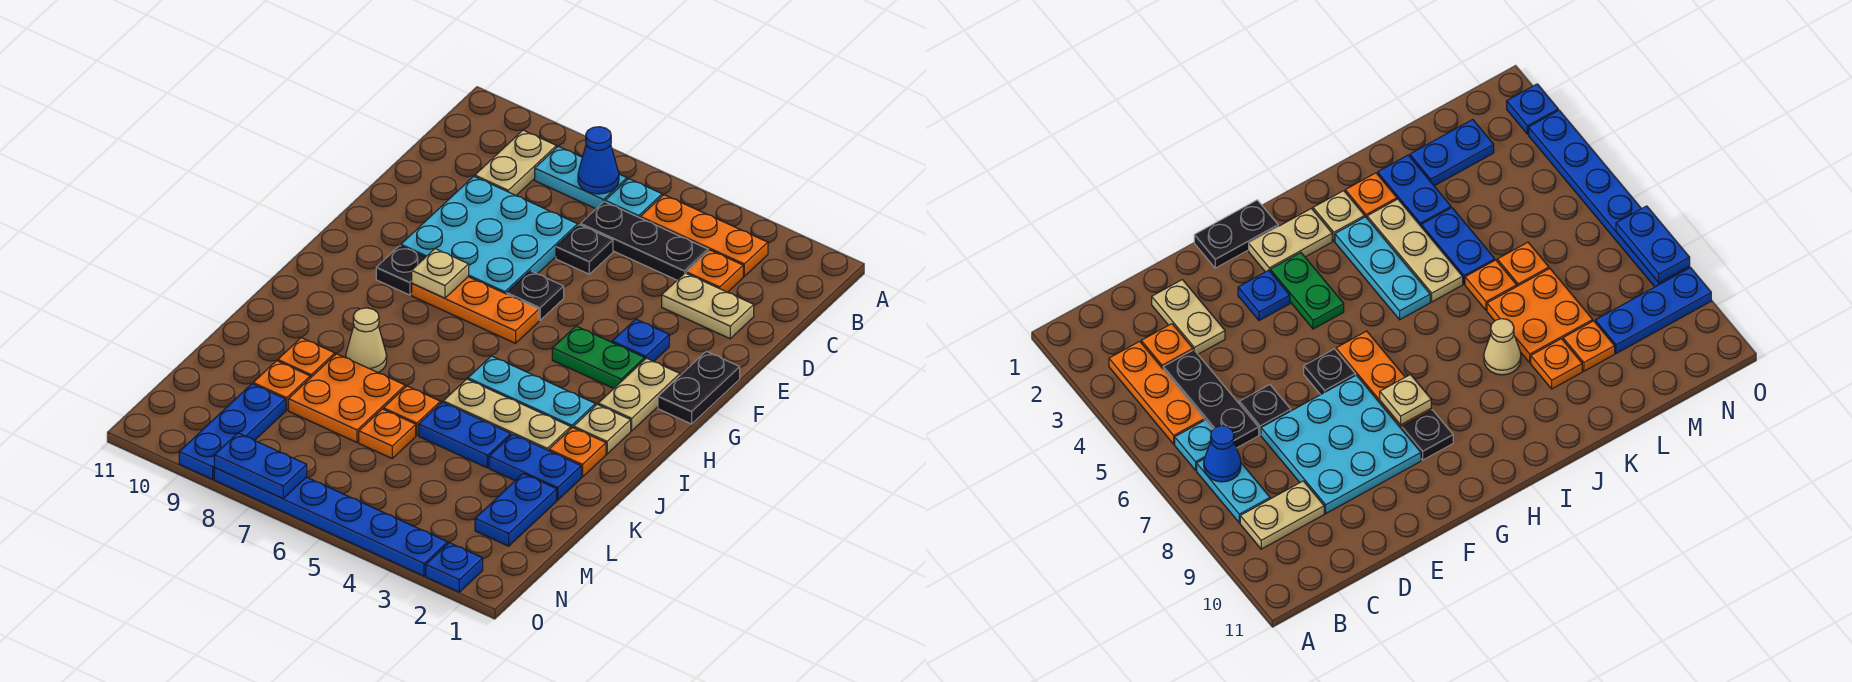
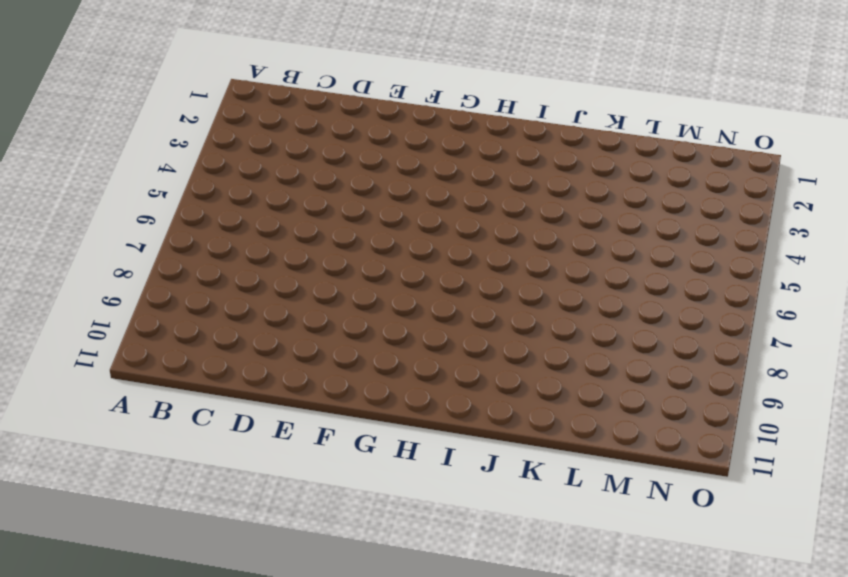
none -> orange 1x3 plate [640,195,768,276]
none -> cyan 1x1 plate [605,179,662,218]
none -> cyan 1x2 plate [535,146,627,209]
none -> tan 1x2 plate [475,130,556,196]

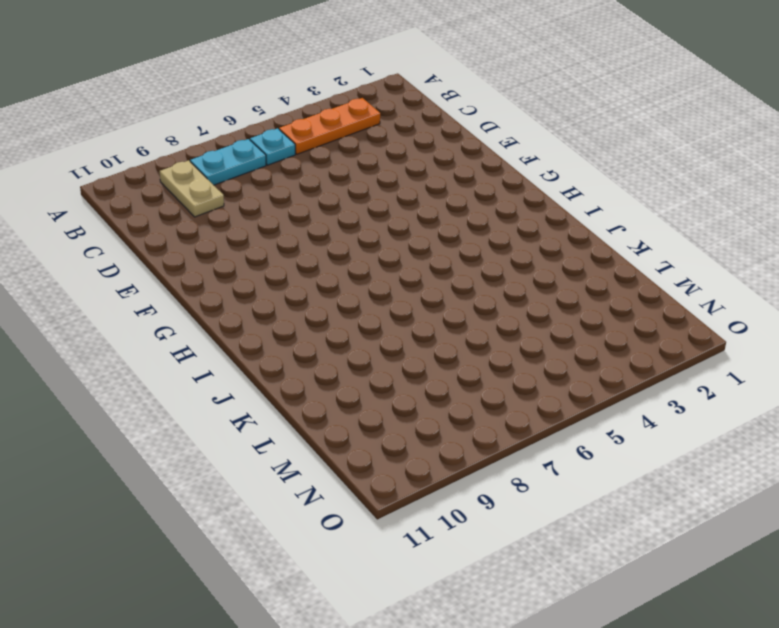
none -> orange 1x1 plate [686,250,743,292]
none -> black 1x3 plate [581,202,708,280]
none -> tan 1x2 plate [662,273,754,339]
none -> black 1x1 plate [556,225,613,274]

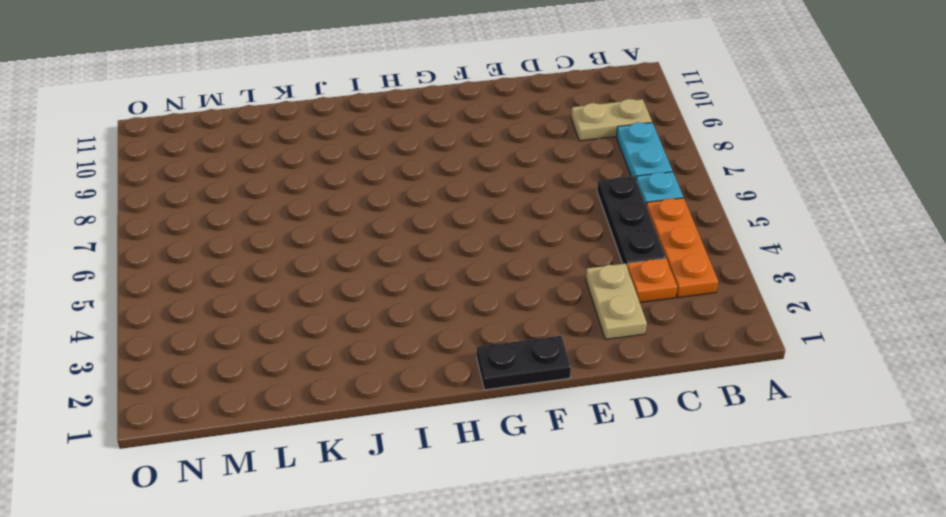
none -> black 1x1 plate [556,225,613,274]
none -> cyan 3x3 plate [401,176,578,294]
none -> blue 1x1 plate [612,319,669,361]
none -> black 1x1 plate [507,271,564,320]

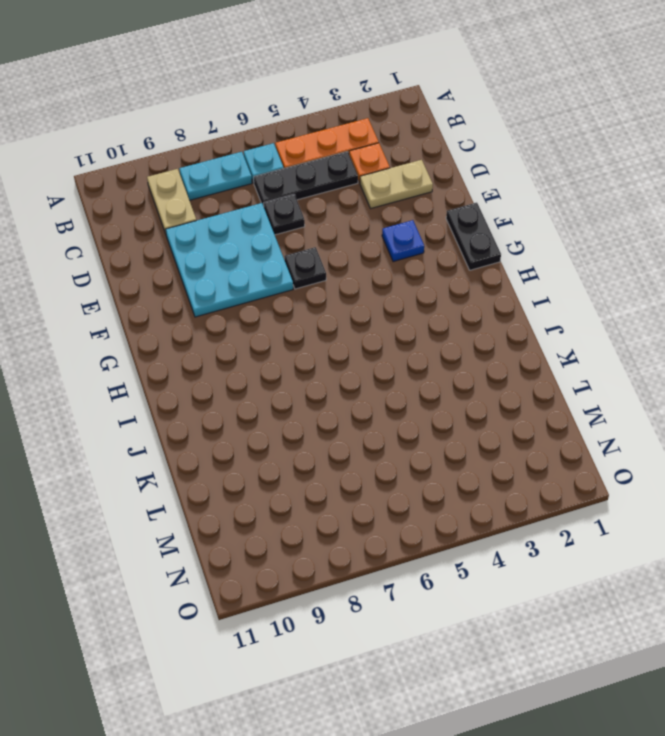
none -> tan 1x2 plate [598,358,680,431]
none -> green 1x2 plate [552,326,645,388]
none -> orange 1x3 plate [412,277,539,343]
none -> black 1x1 plate [376,246,425,295]

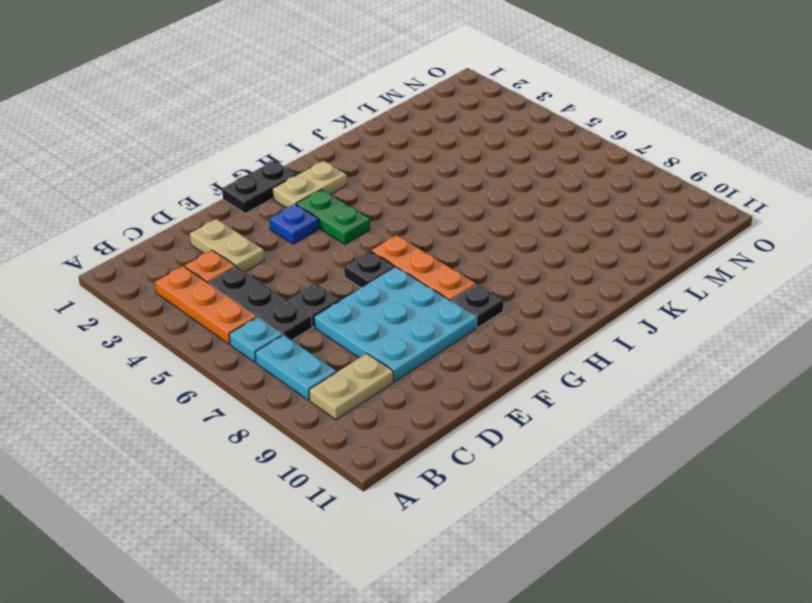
none -> tan 1x1 plate [574,404,631,454]
none -> cyan 1x3 plate [468,356,595,428]
none -> orange 1x1 plate [549,427,606,477]
none -> tan 1x3 plate [443,379,571,451]

